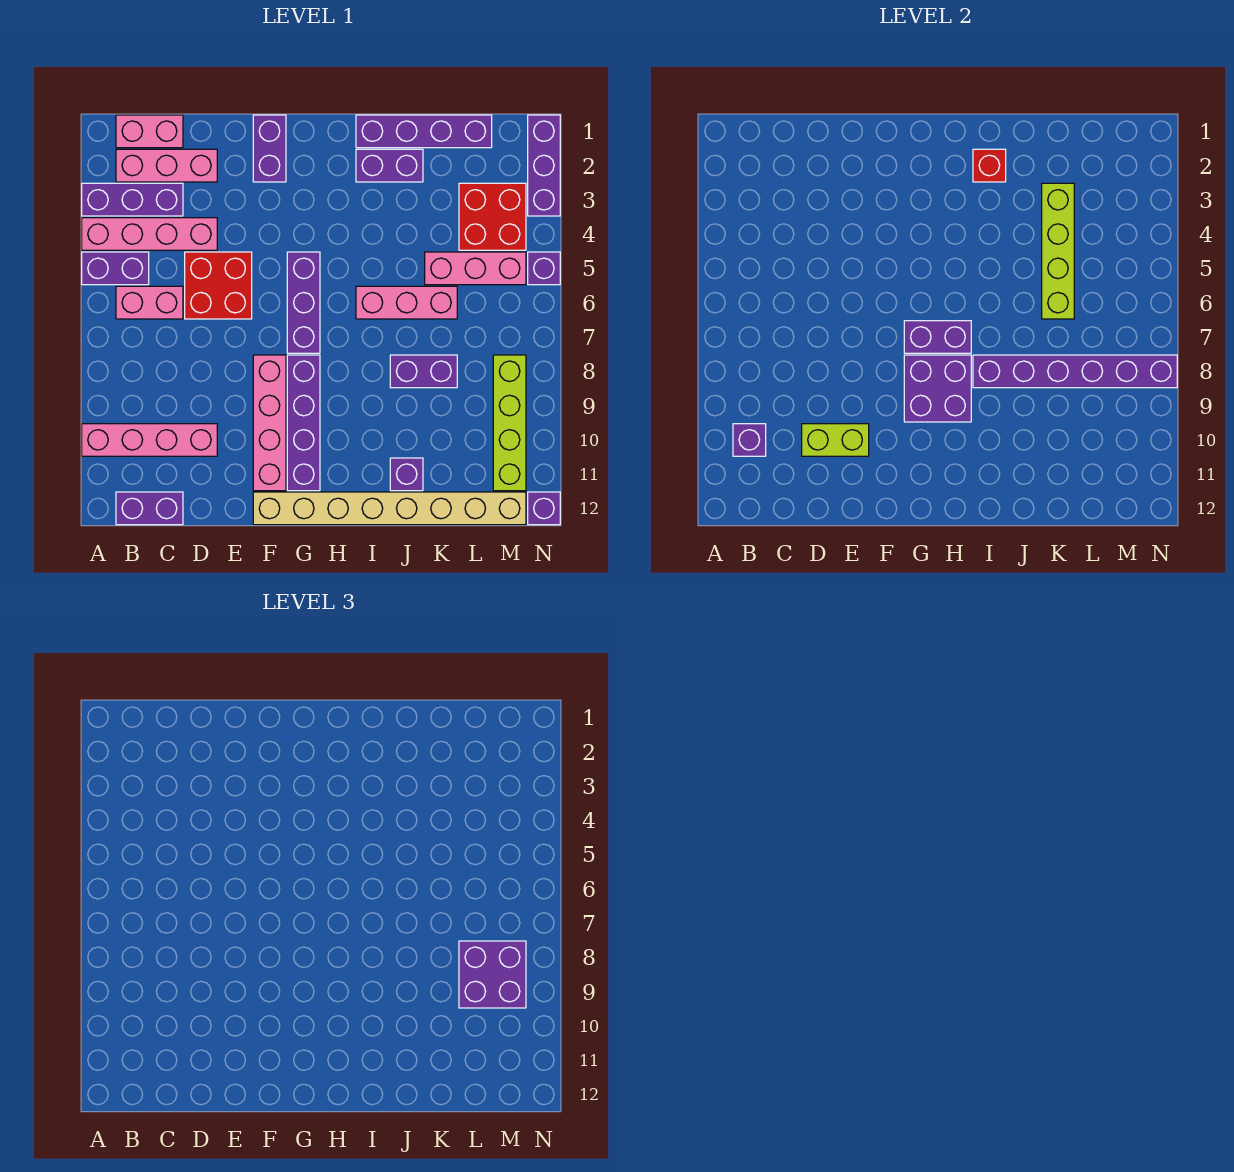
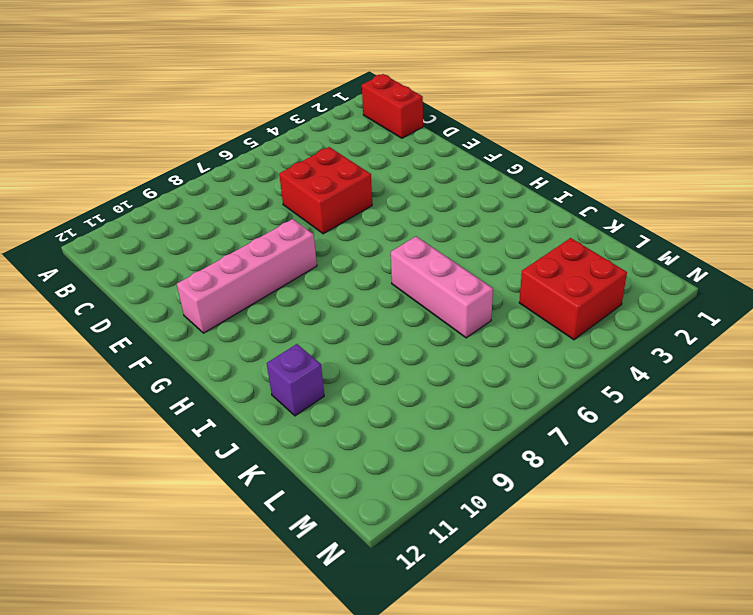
red 1x2 brick [362,74,423,138] -> pink 1x2 brick [116,115,183,148]
none -> purple 1x3 brick [82,183,183,216]
none -> pink 1x4 brick [82,218,217,250]
none -> purple 1x2 brick [82,252,149,285]
none -> pink 1x4 brick [82,424,217,456]

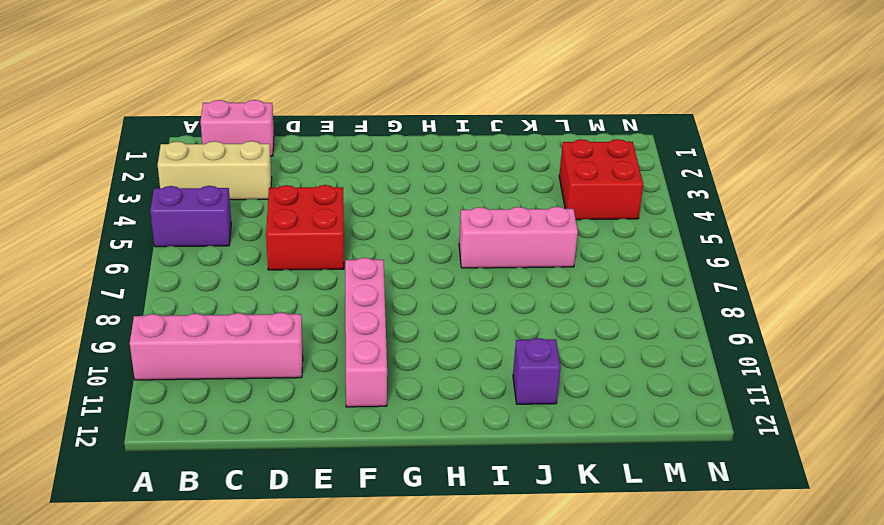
tan 1x3 brick [158,141,272,200] -> purple 1x3 brick [82,183,183,216]
none -> pink 1x4 brick [82,218,217,250]
none -> pink 1x3 brick [116,149,217,182]
none -> pink 1x2 brick [116,286,183,319]
none -> purple 1x2 brick [116,492,183,525]

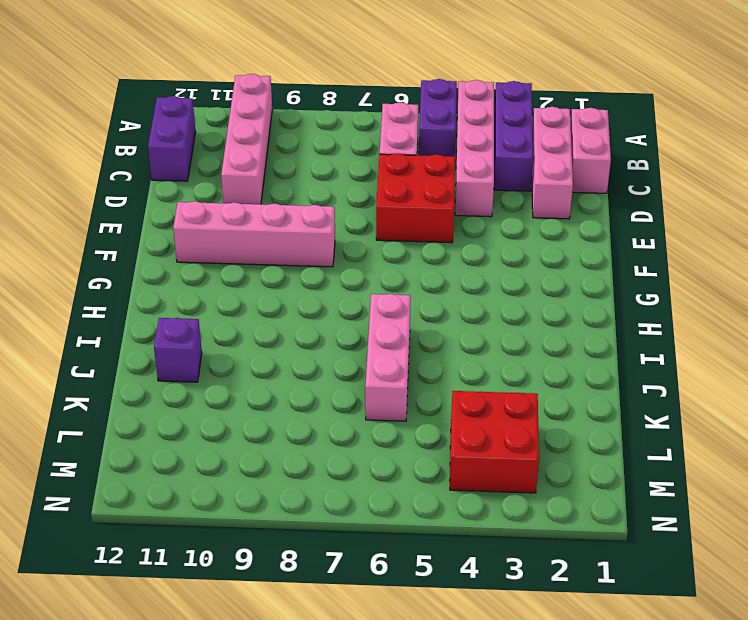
none -> purple 1x2 brick [253,115,286,182]
none -> tan 1x8 brick [253,492,526,525]
none -> purple 1x3 brick [287,252,320,353]
none -> purple 1x4 brick [287,355,320,491]

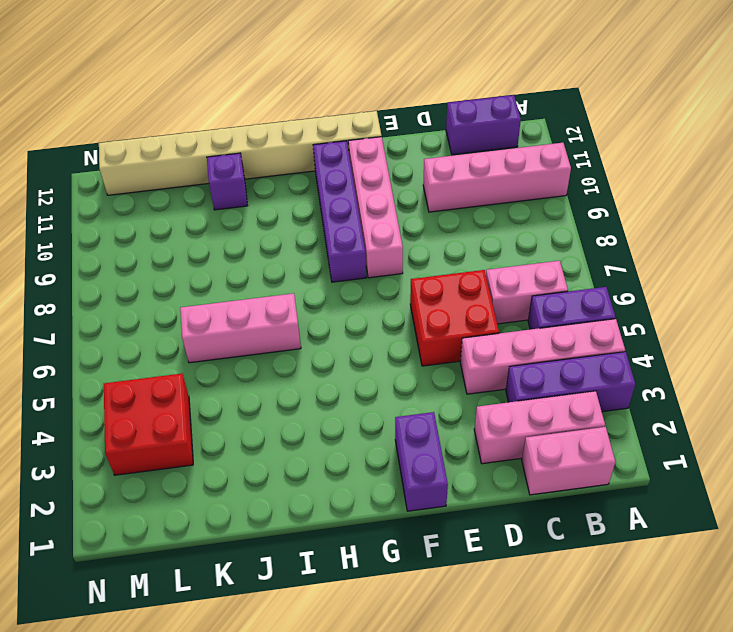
none -> purple 1x3 brick [287,252,320,353]
none -> purple 1x4 brick [356,115,492,148]
none -> purple 1x2 brick [356,149,423,182]
none -> purple 1x2 brick [390,355,457,388]

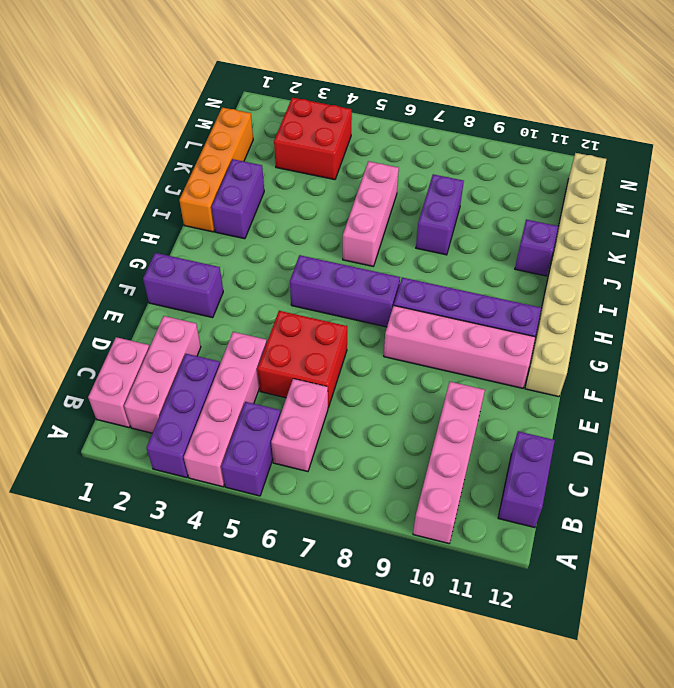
orange 1x4 brick [179,107,253,232] -> purple 1x4 brick [356,115,492,148]
none -> pink 1x3 brick [425,252,526,285]
none -> lime 1x4 brick [493,355,526,491]
none -> purple 1x3 brick [528,115,560,216]
none -> purple 1x1 brick [528,252,560,285]

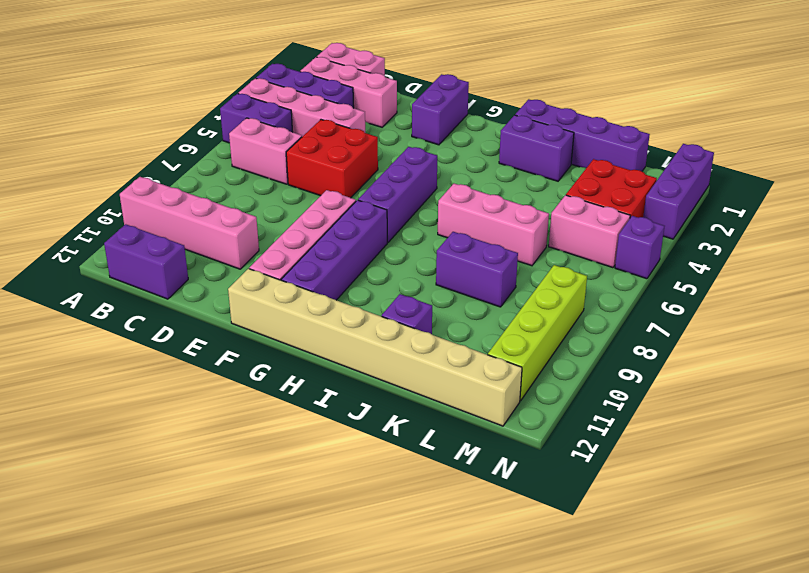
pink 1x2 brick [549,195,630,268] -> pink 1x3 brick [425,252,526,285]
none -> purple 1x1 brick [528,492,560,525]
none -> purple 1x1 brick [733,424,766,456]
none -> lime 1x2 brick [802,424,869,456]
none -> purple 1x2 brick [904,321,971,353]

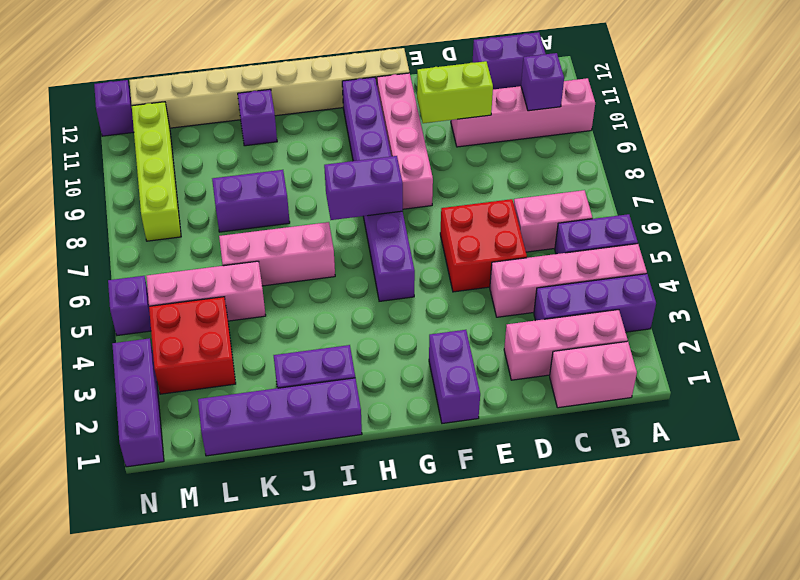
none -> purple 2x2 brick [904,355,971,422]
none -> red 1x1 brick [973,149,1006,182]
none -> purple 1x6 brick [973,355,1177,388]
none -> lime 1x4 brick [1042,183,1074,319]

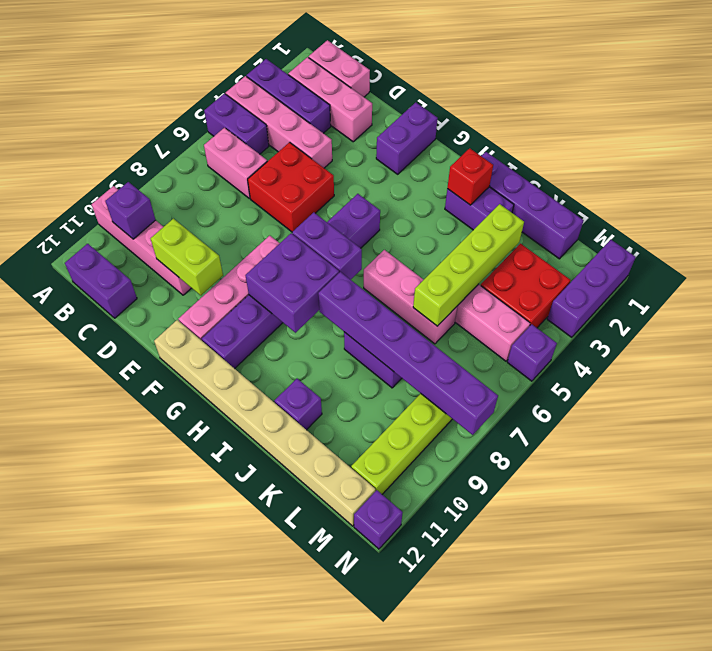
none -> purple 2x2 brick [459,941,526,1008]

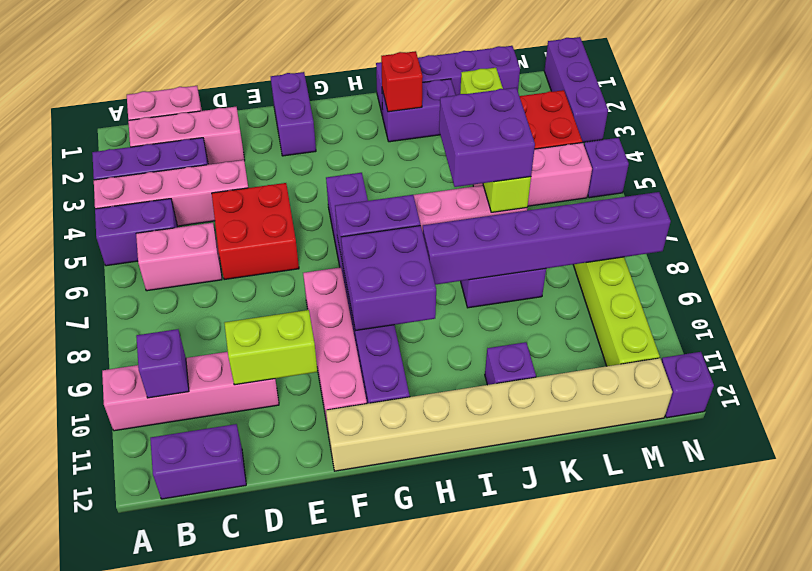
purple 2x2 brick [439,88,535,187] -> purple 2x2 brick moved to [459,941,526,1008]

